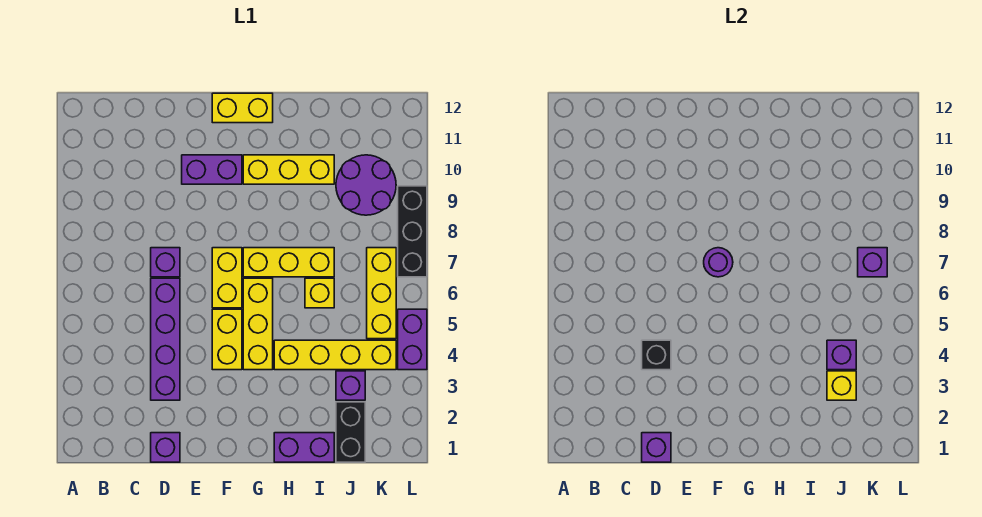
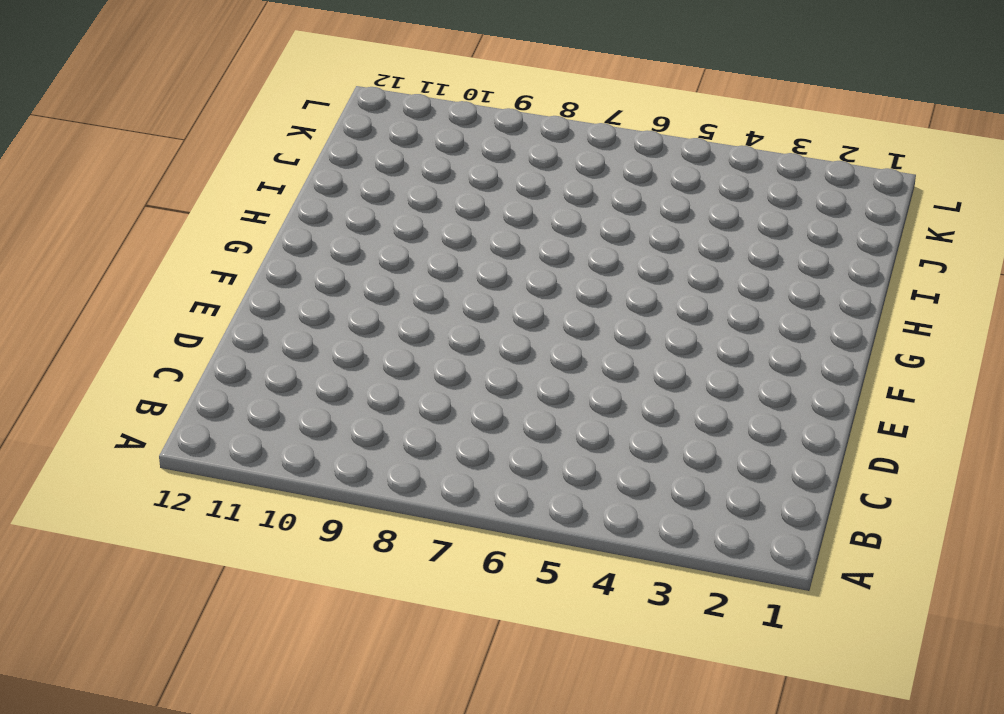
none -> purple 1x1 brick [151,433,180,462]
none -> purple 1x4 brick [151,278,180,400]
none -> purple 1x1 brick [151,248,180,277]

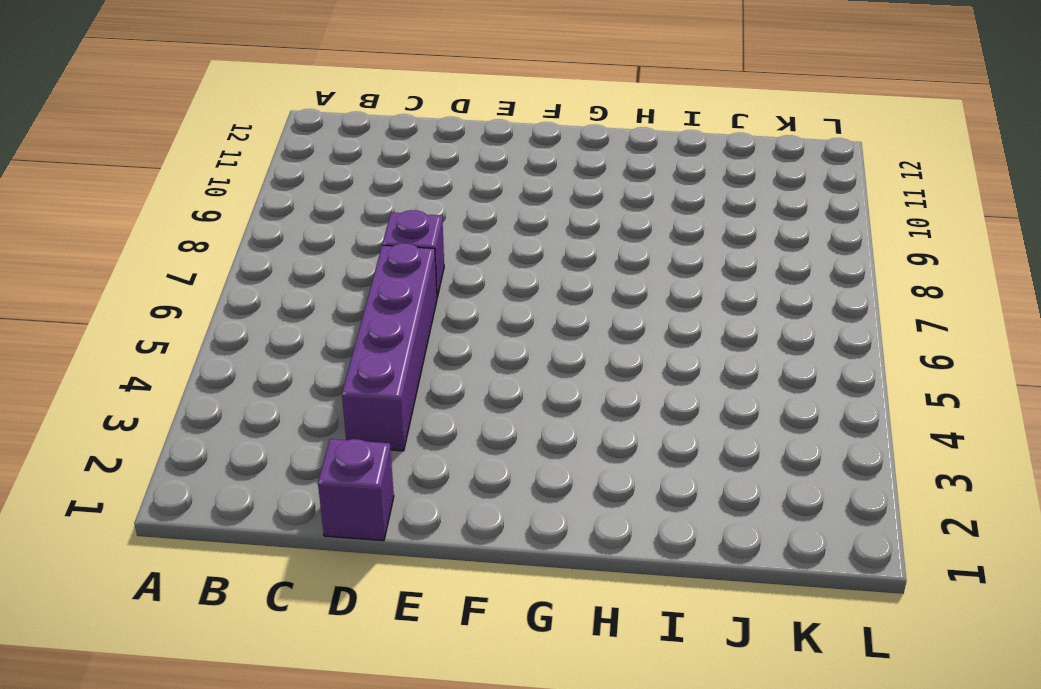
none -> purple 1x2 brick [182,155,242,184]
none -> yellow 1x2 brick [212,309,242,370]
none -> yellow 1x2 brick [212,248,242,308]

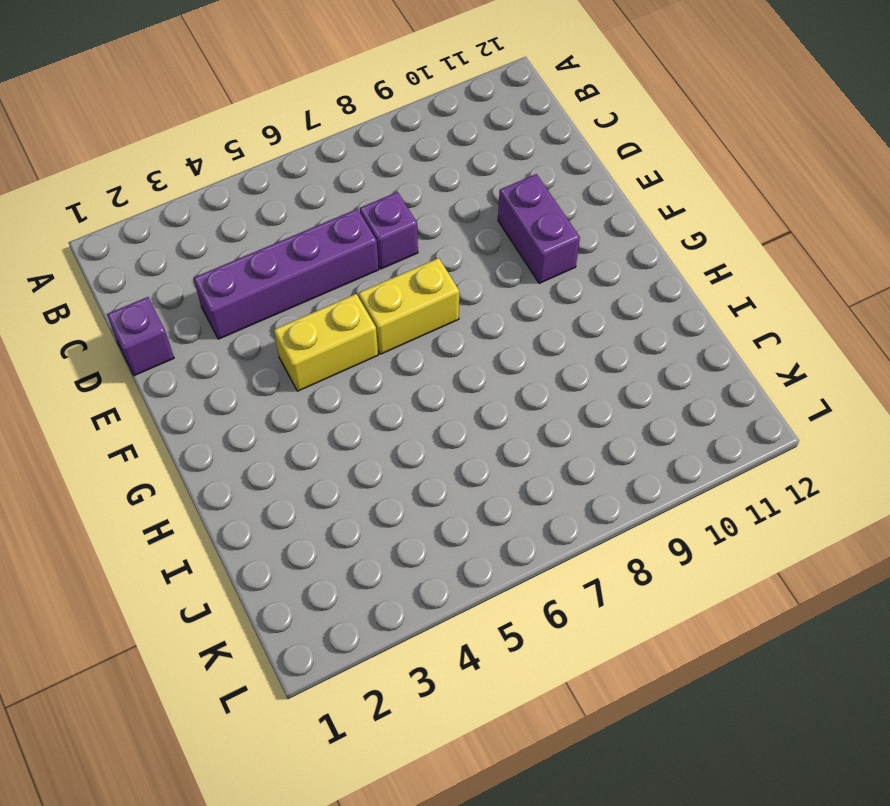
none -> yellow 1x2 brick [212,93,273,123]
none -> yellow 1x3 brick [243,278,273,370]
none -> yellow 1x3 brick [243,248,334,277]

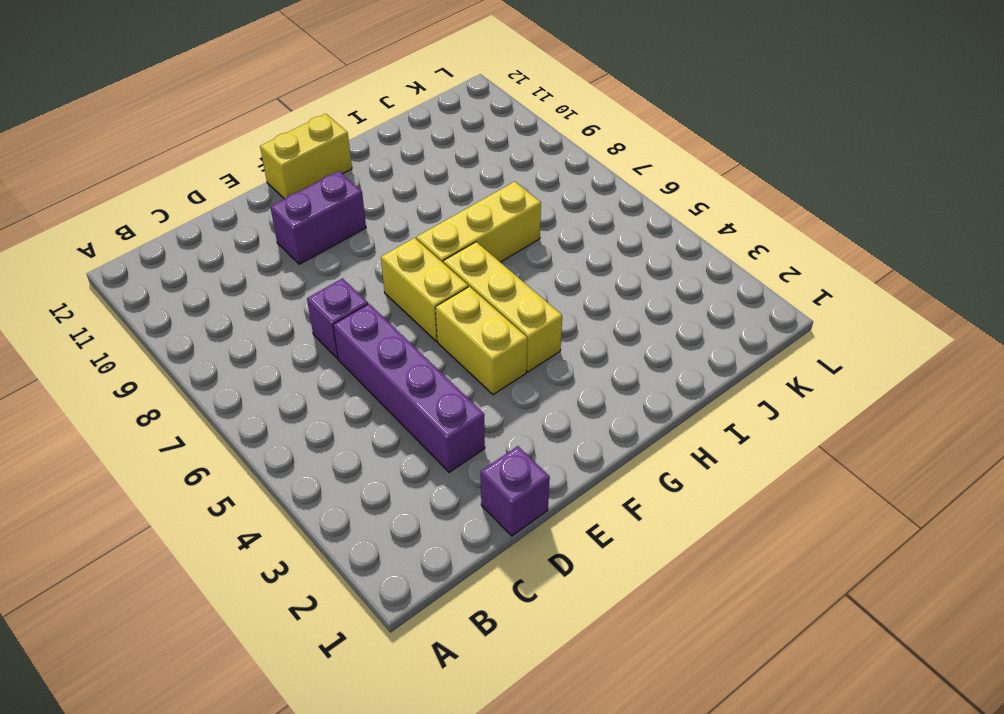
none -> yellow 1x3 brick [243,155,334,184]
none -> purple 1x2 brick [274,433,334,462]
none -> yellow 1x4 brick [274,340,396,370]

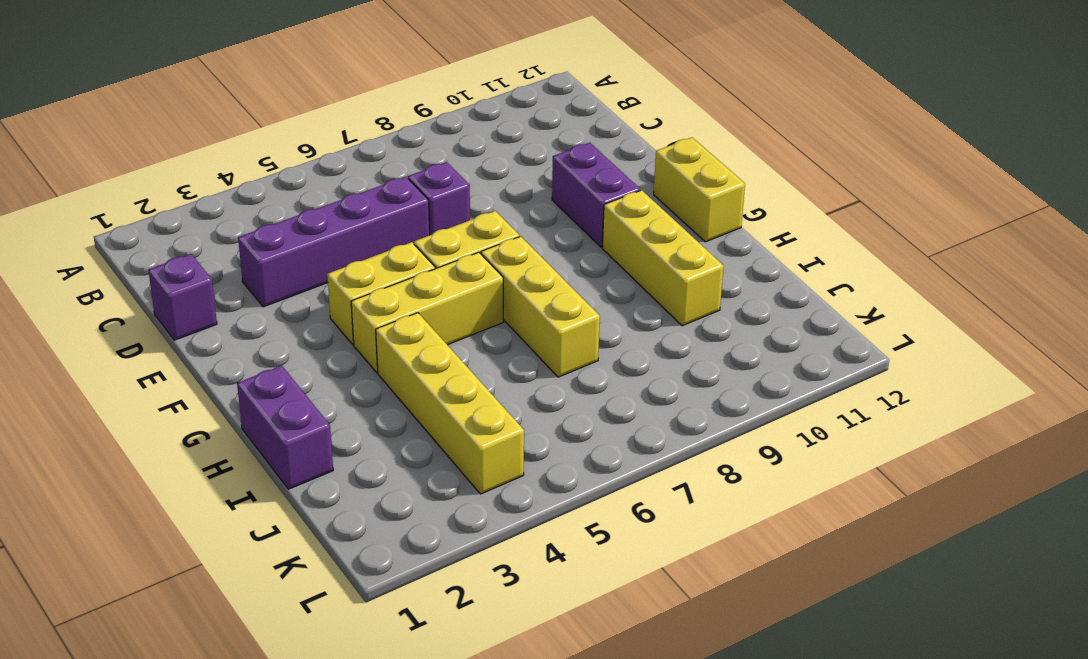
none -> yellow 1x1 brick [305,278,334,308]
none -> black 1x2 brick [336,402,365,462]
none -> purple 1x1 brick [336,371,365,400]

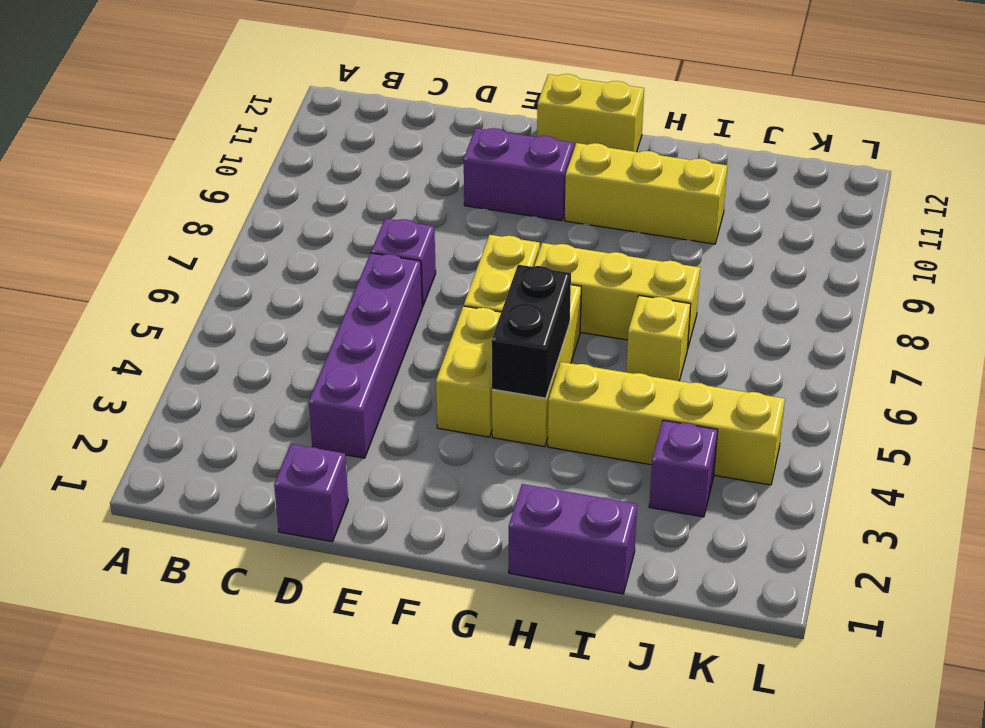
black 1x2 brick [492,265,571,398] -> black 1x2 brick moved to [336,402,365,462]
none -> purple 2x2 round brick [336,155,396,215]
none -> yellow 1x3 brick [367,248,396,339]
none -> purple 1x2 brick [398,309,427,370]

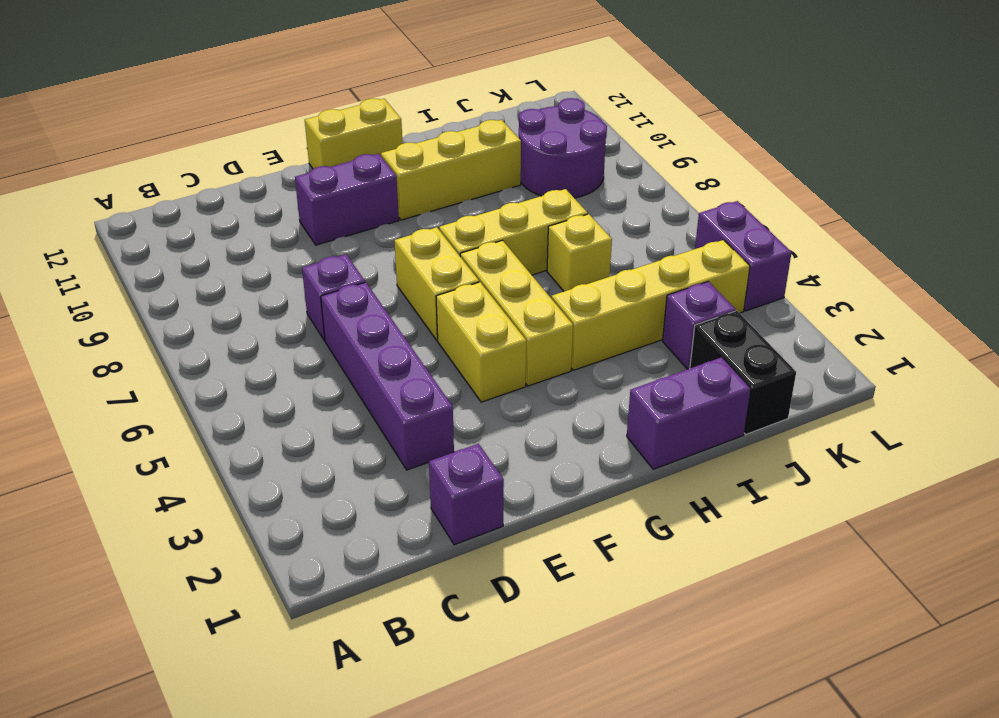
none -> yellow 1x3 brick [367,248,396,339]
none -> black 1x3 brick [398,186,427,277]
none -> purple 1x1 brick [642,433,671,462]

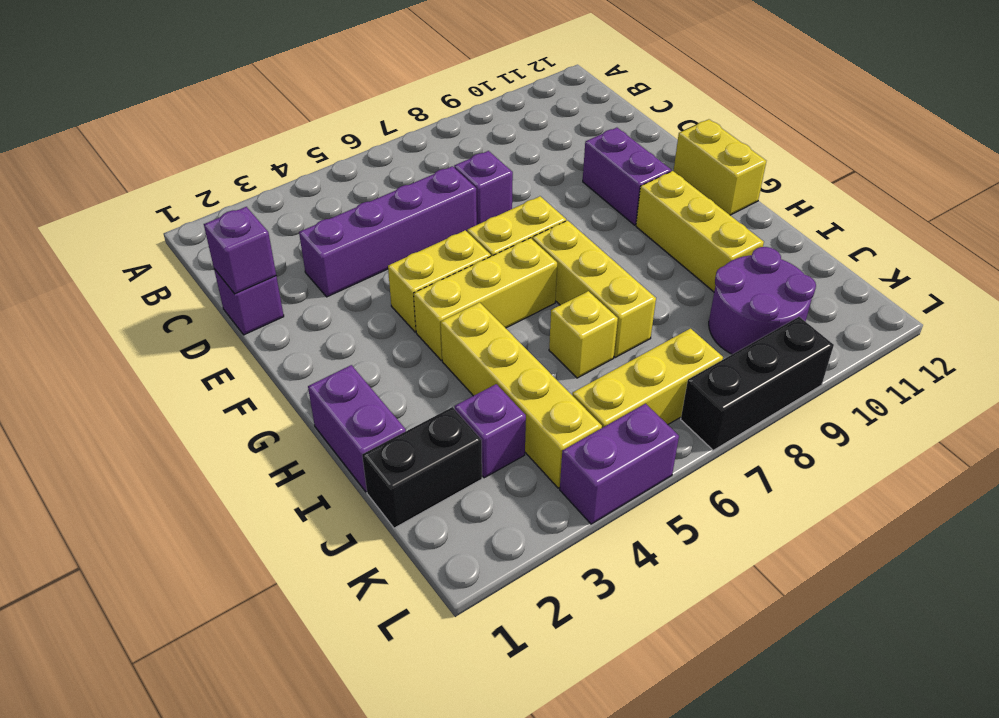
none -> black 1x1 brick [642,340,671,370]
none -> purple 1x1 round brick [704,248,733,277]
none -> yellow 1x1 brick [827,371,856,400]

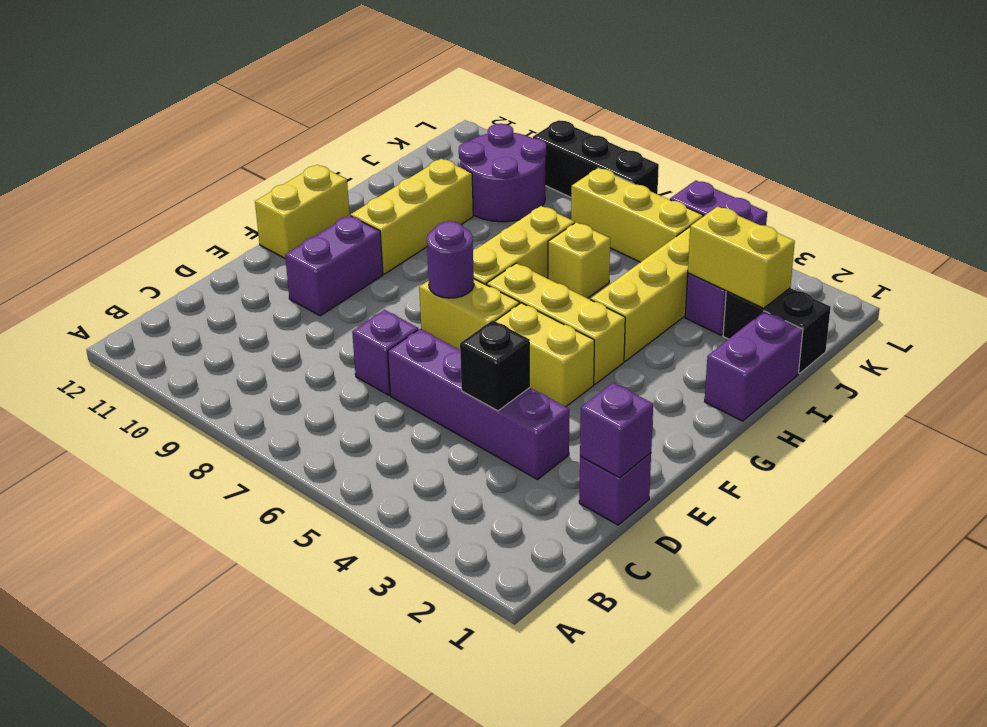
yellow 1x2 brick [688,206,795,308] -> yellow 1x1 brick [827,371,856,400]
none -> purple 1x1 brick [827,340,856,370]
none -> purple 1x1 brick [858,248,887,277]

